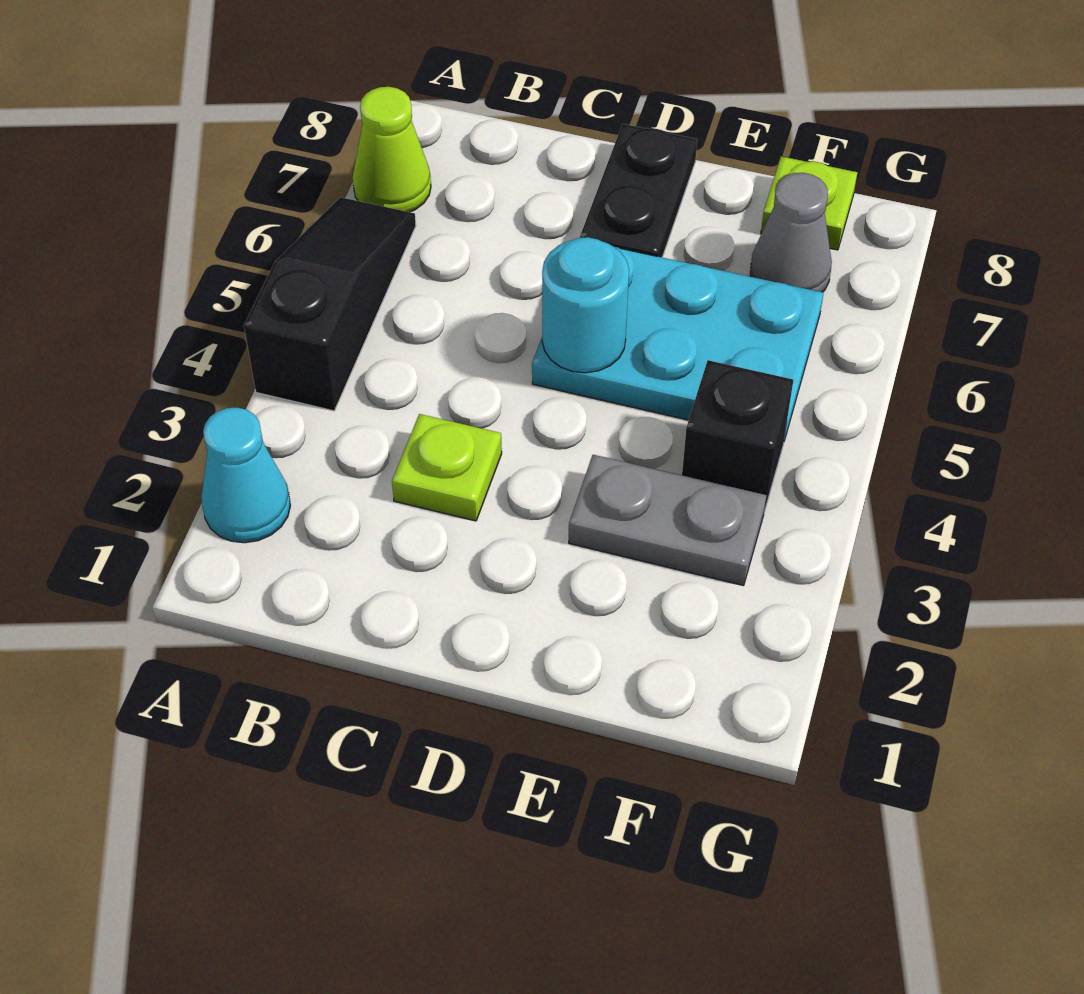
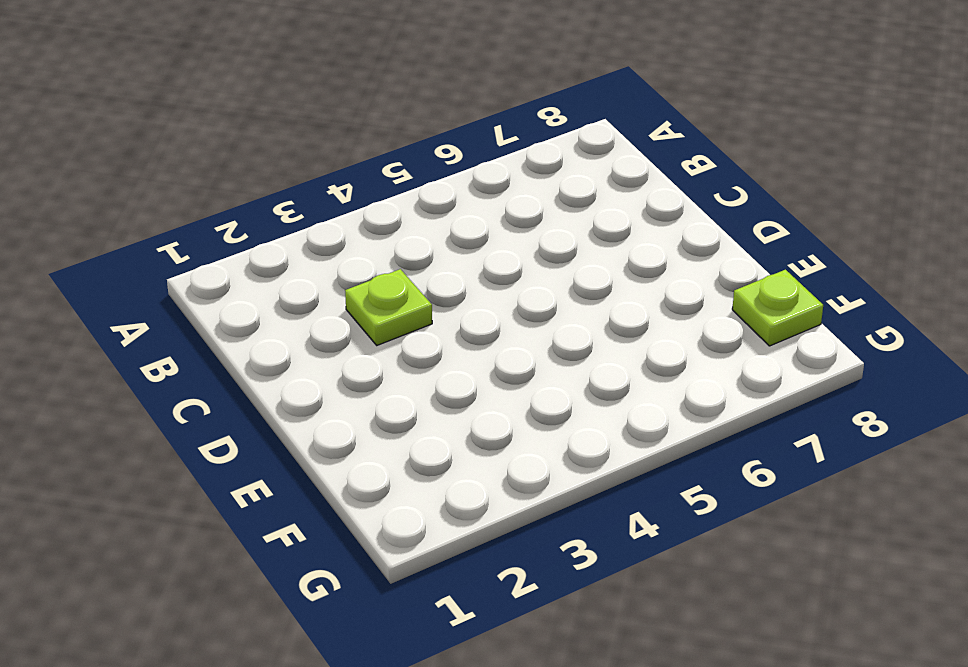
none -> cyan 1x1 cone [201,408,290,543]
none -> black 1x3 slope [244,197,416,411]

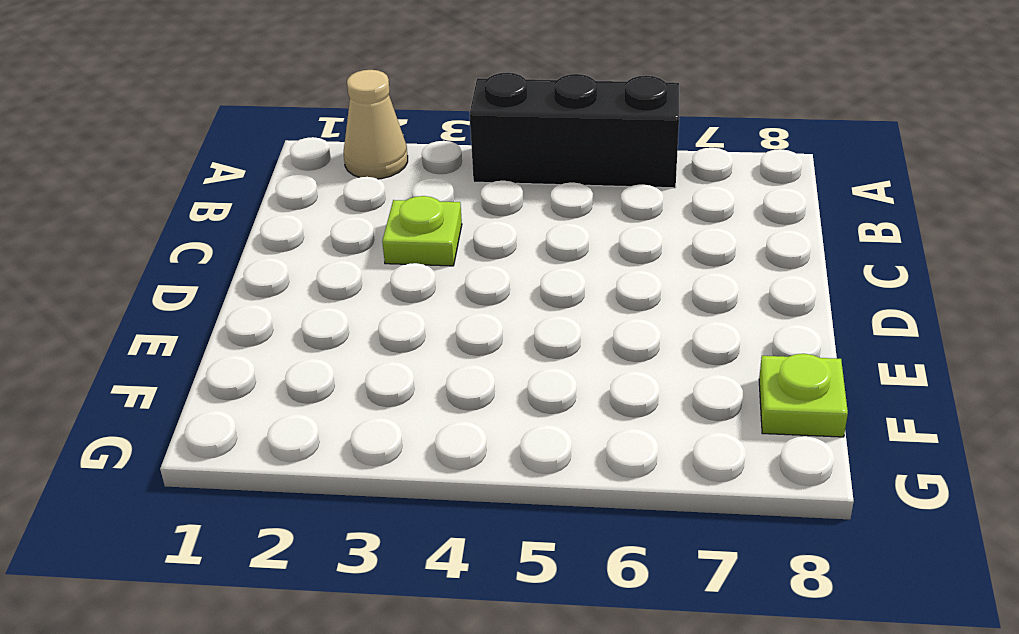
tan 1x1 cone [344,70,408,179] -> cyan 1x1 cone [201,408,290,543]
black 1x3 brick [470,72,679,188] -> black 1x3 slope [244,197,416,411]
none -> lime 1x1 cone [353,87,431,212]
none -> cyan 2x3 plate [532,247,823,440]

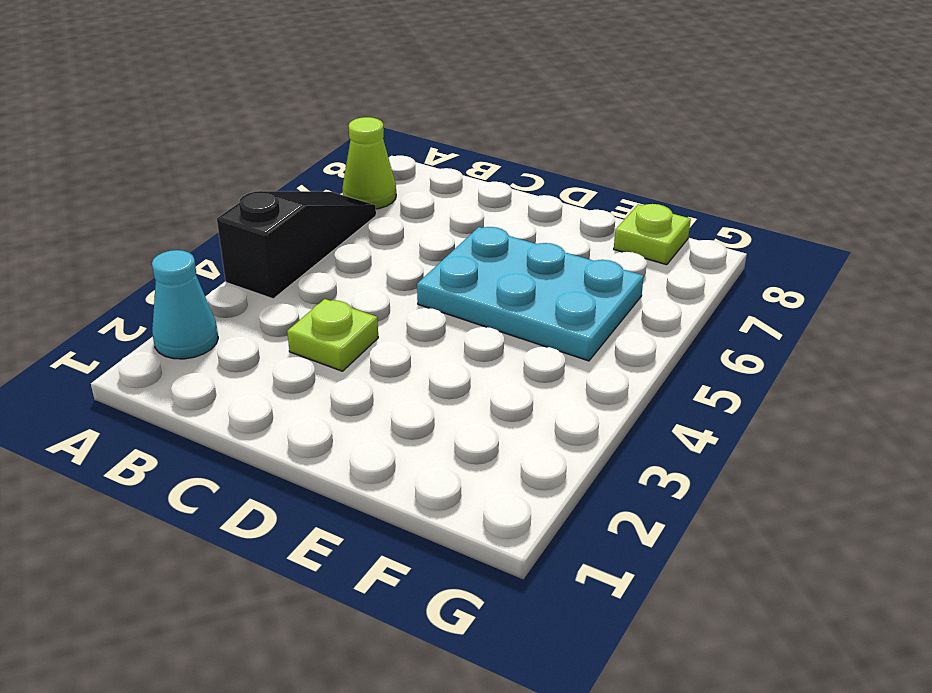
none -> black 1x2 plate [580,124,697,257]
none -> grey 1x2 plate [569,455,766,586]

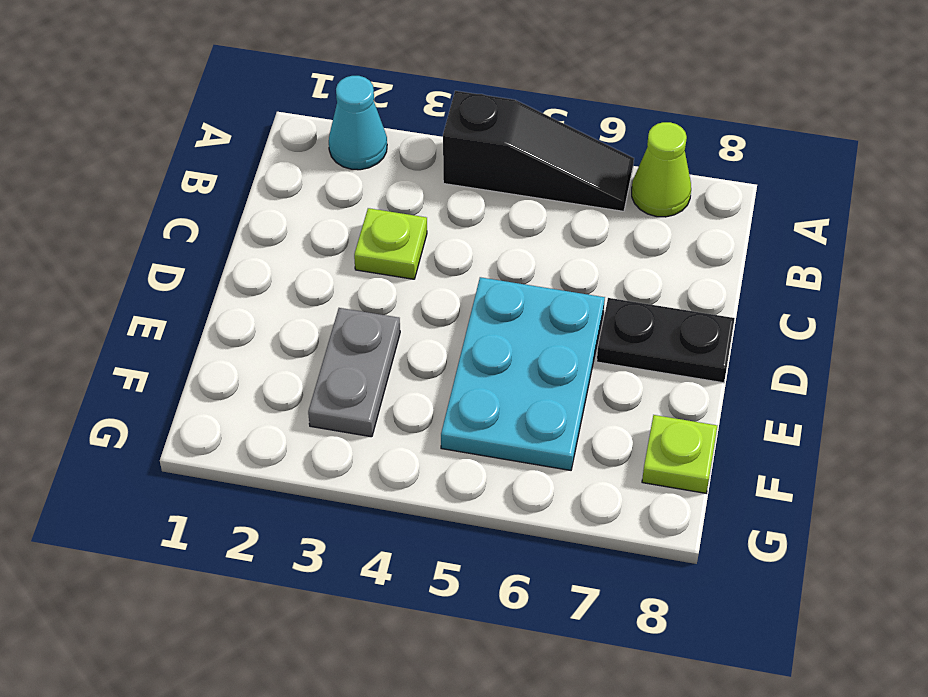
none -> black 1x1 brick [682,360,793,512]
none -> grey 1x1 cone [750,173,832,292]

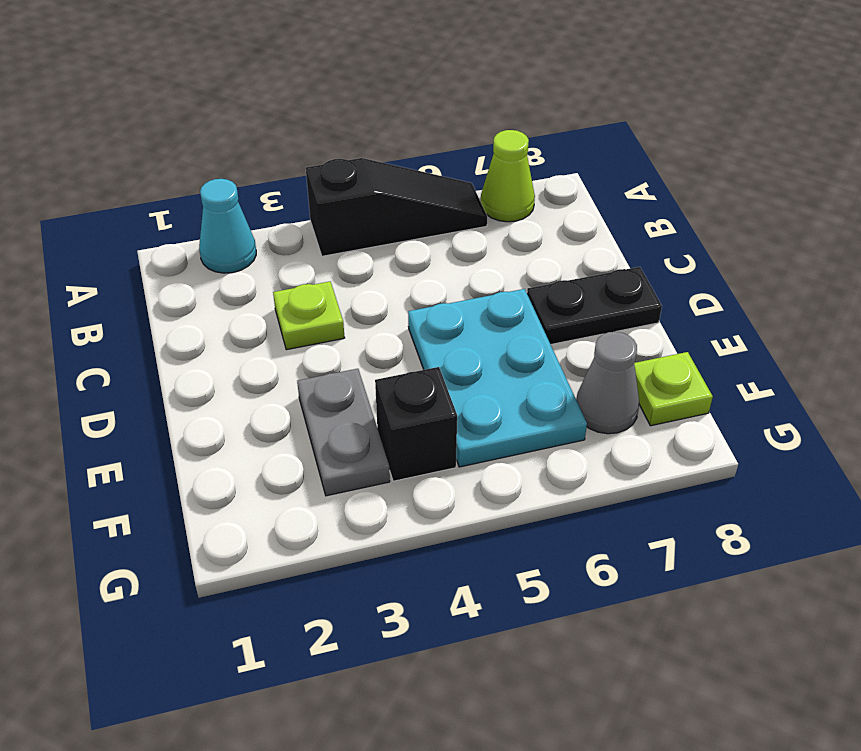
none -> cyan 1x1 round brick [542,237,629,373]

